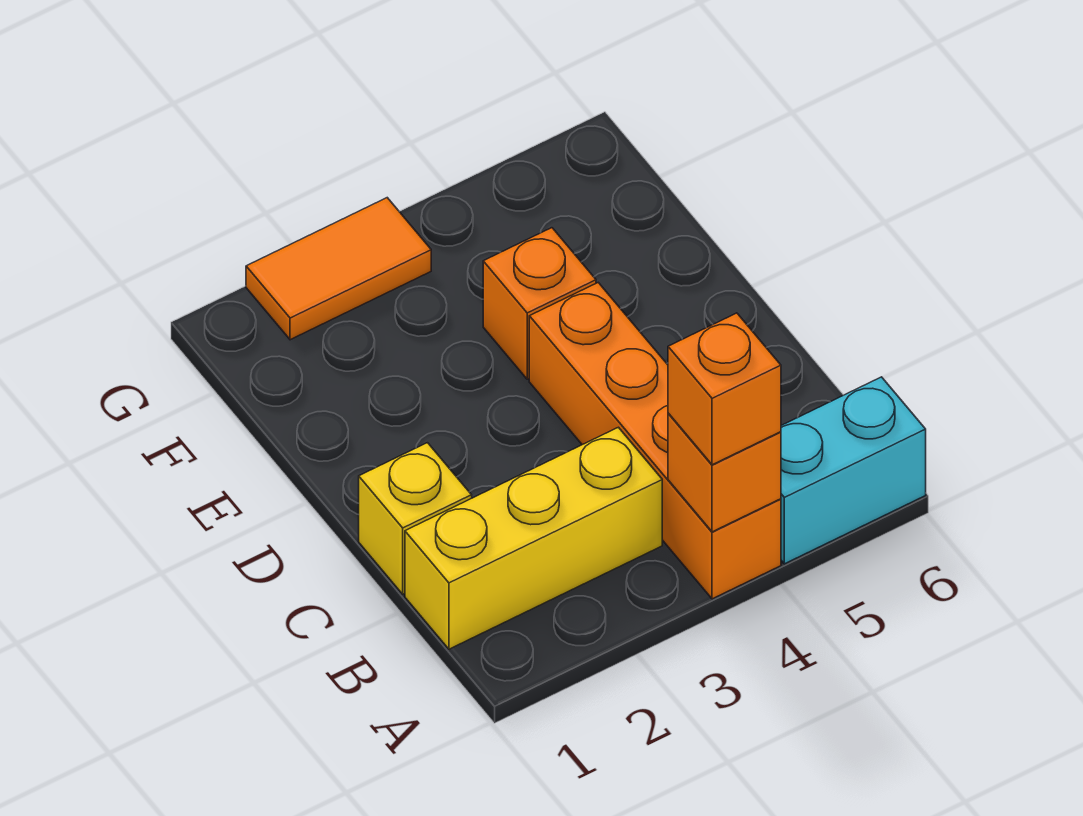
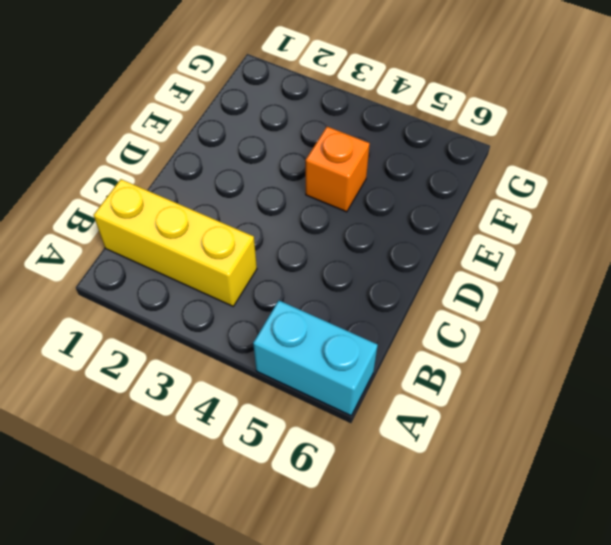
none -> orange 1x4 brick [529,283,781,599]
none -> yellow 1x1 brick [359,443,472,594]

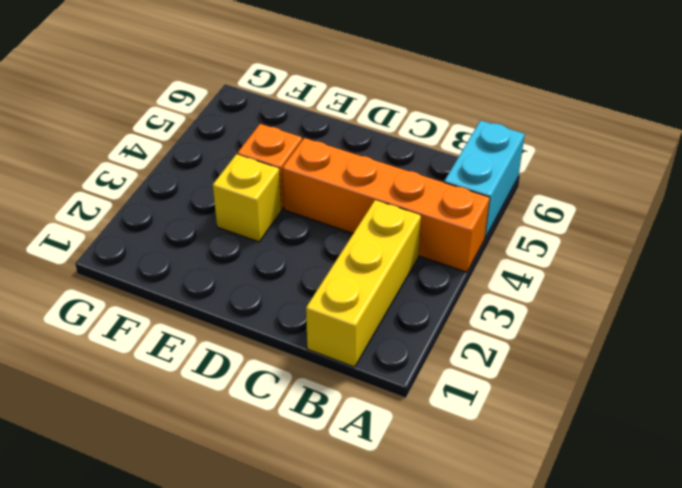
yellow 1x1 brick [213,154,281,242] -> yellow 1x1 brick moved to [359,443,472,594]
none -> orange 1x2 tile [246,198,431,340]
none -> orange 1x1 brick [668,413,781,532]

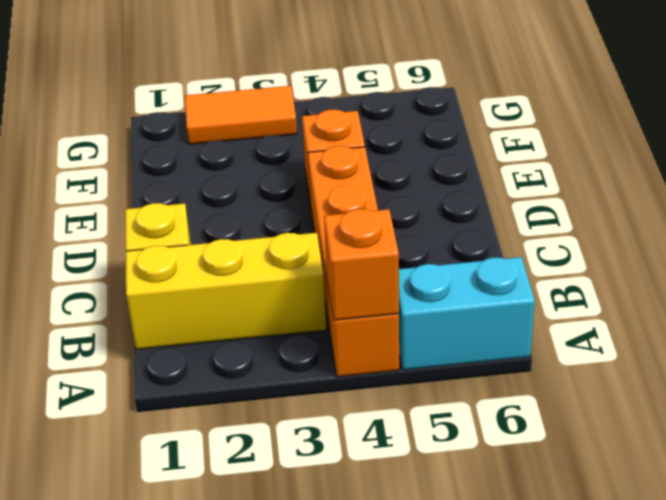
none -> orange 1x1 brick [668,313,781,465]

